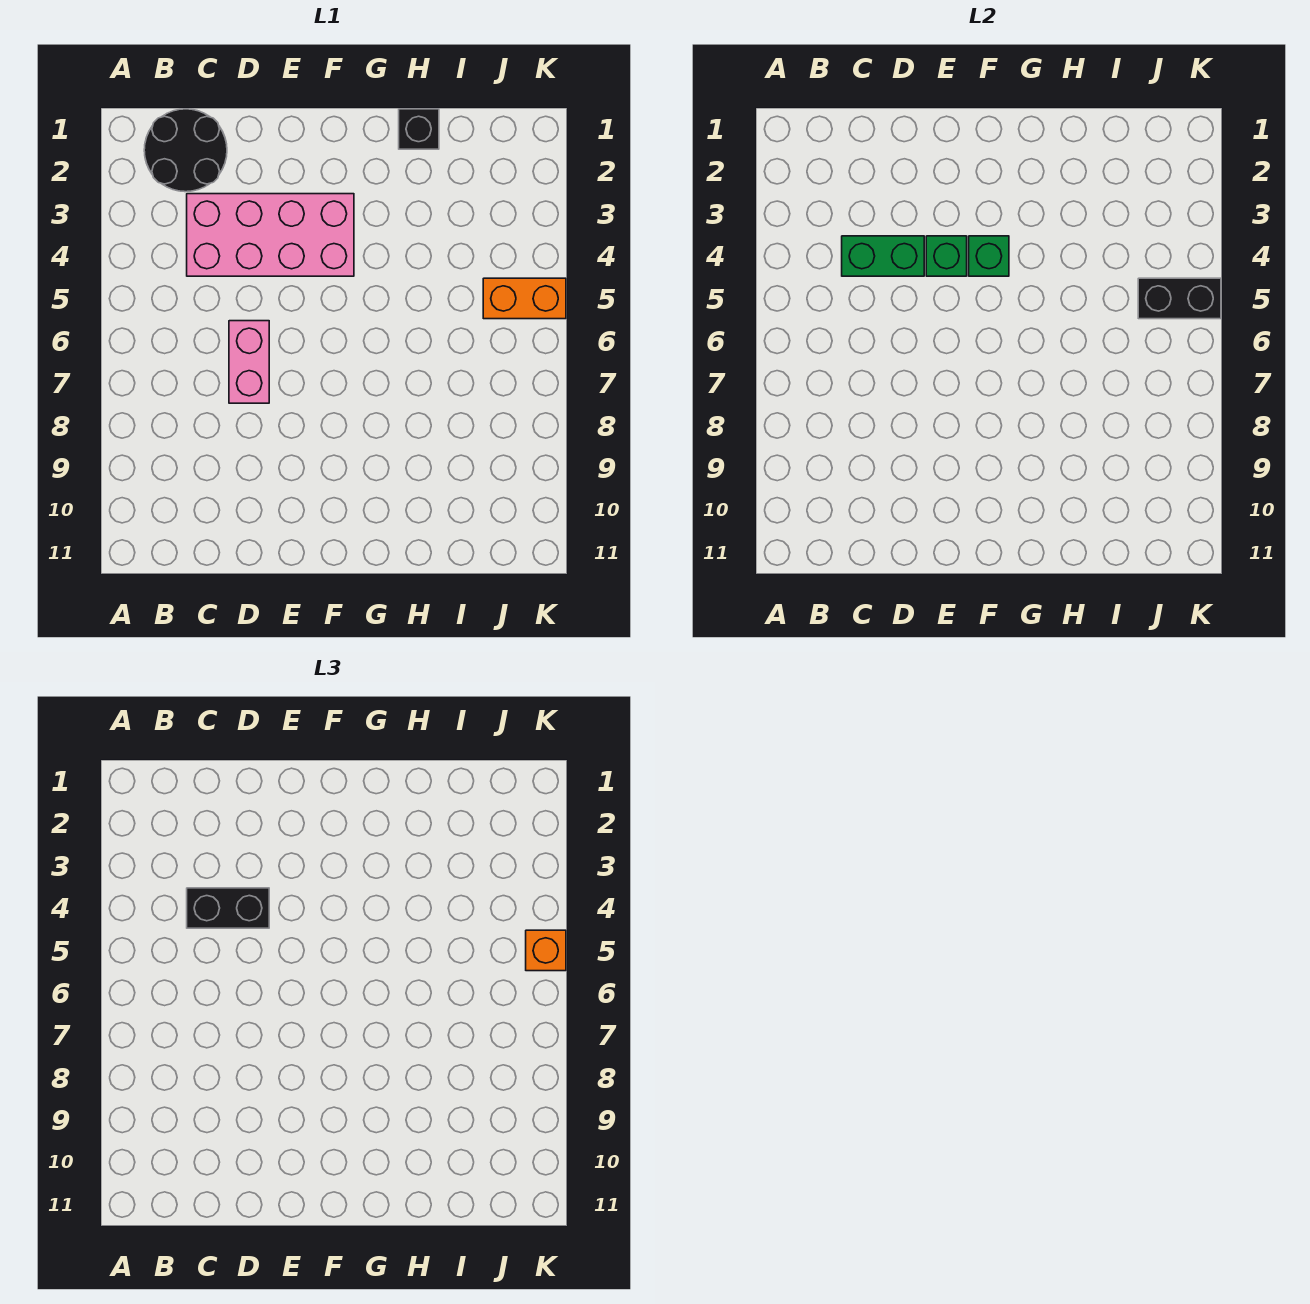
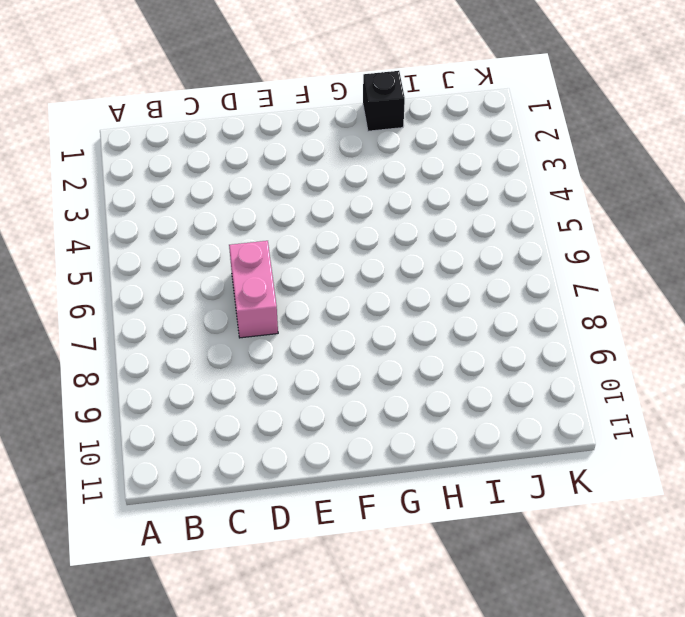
none -> black 2x2 round brick [144,109,227,192]
none -> pink 2x4 brick [187,194,354,276]

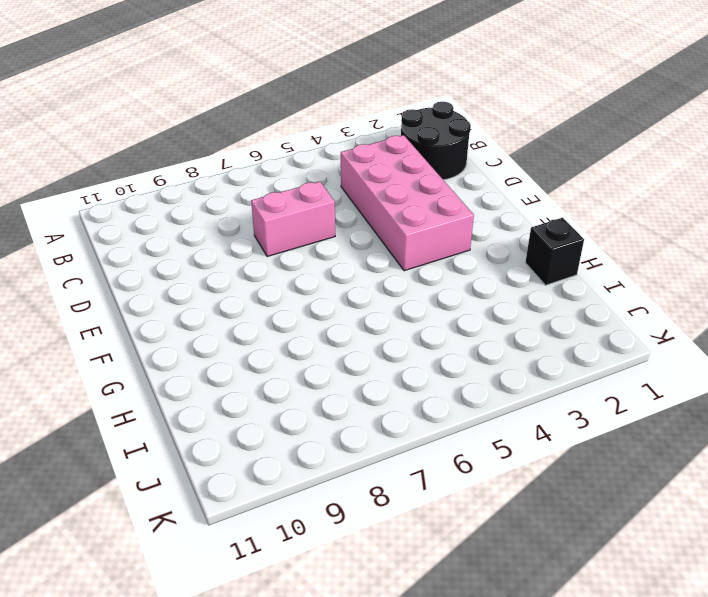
none -> orange 1x2 brick [483,278,566,319]
none -> green 1x2 brick [842,236,924,276]

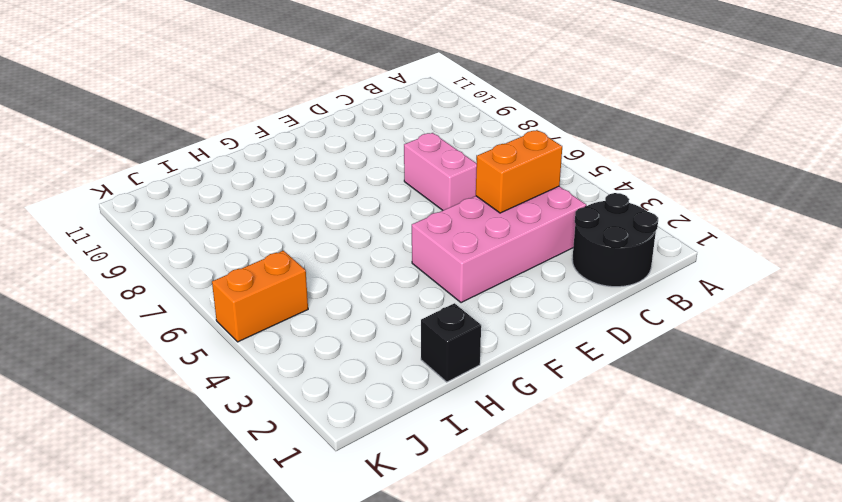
orange 1x2 brick [476,130,562,213] -> green 1x2 brick [842,236,924,276]
none -> green 1x1 brick [926,236,967,276]
none -> green 1x1 brick [969,236,1009,276]

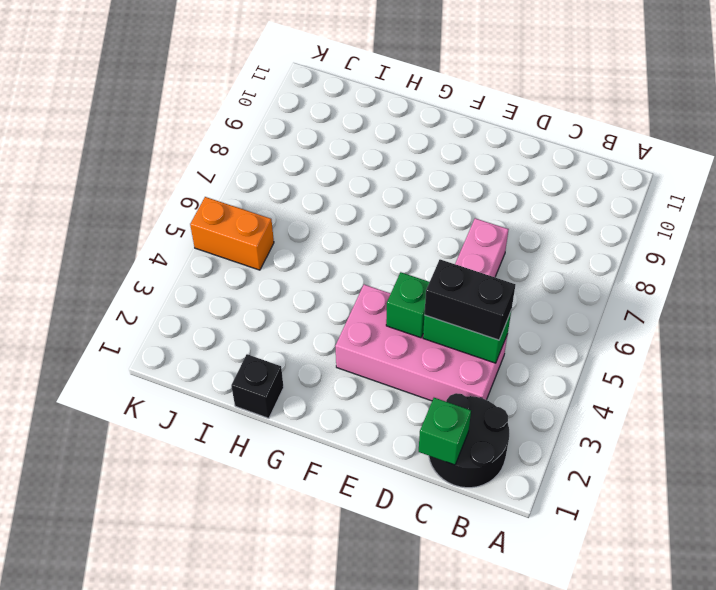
green 1x1 brick [419,398,471,465] -> green 1x1 brick moved to [969,236,1009,276]
none -> black 1x2 brick [1138,278,1221,319]
none -> orange 1x1 brick [526,930,566,971]

